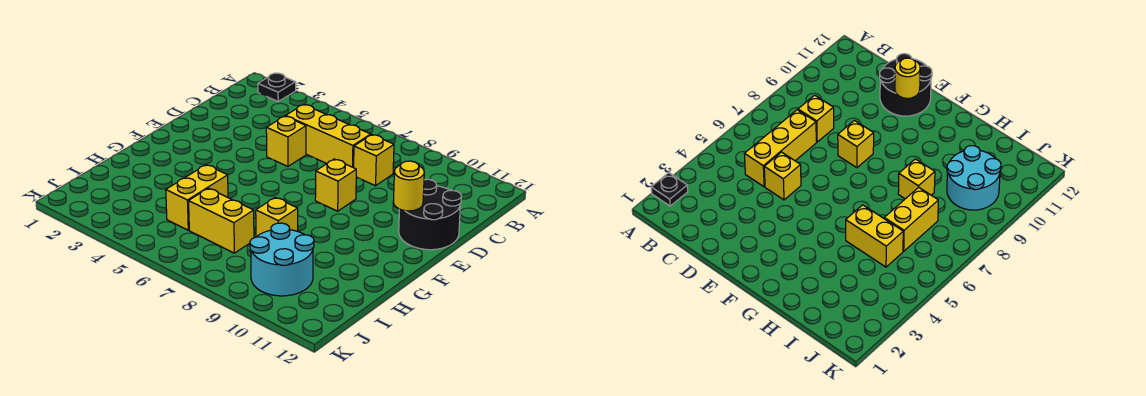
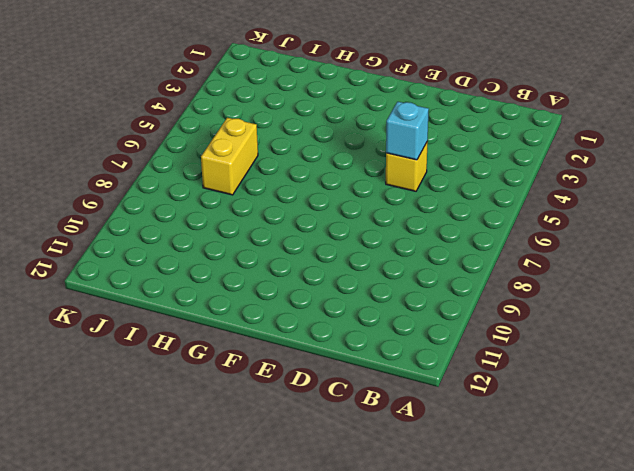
cyan 1x1 brick [386,102,429,160] -> none
none -> black 1x1 plate [258,73,296,101]
none -> yellow 1x3 brick [286,104,371,168]

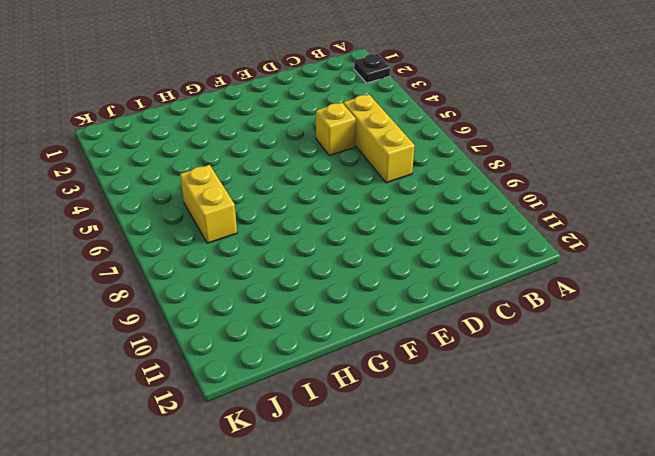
none -> yellow 1x1 brick [354,135,394,186]
none -> black 2x2 round brick [399,179,461,250]

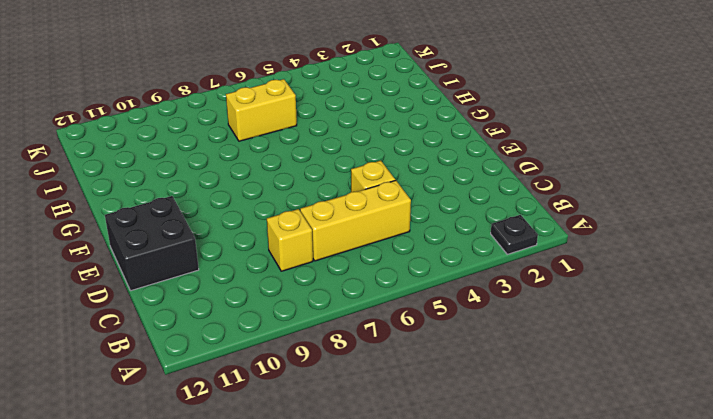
black 2x2 brick [105,196,199,291] -> black 2x2 round brick [399,179,461,250]
none -> yellow 1x1 brick [315,159,357,211]
none -> yellow 1x2 brick [166,165,228,230]

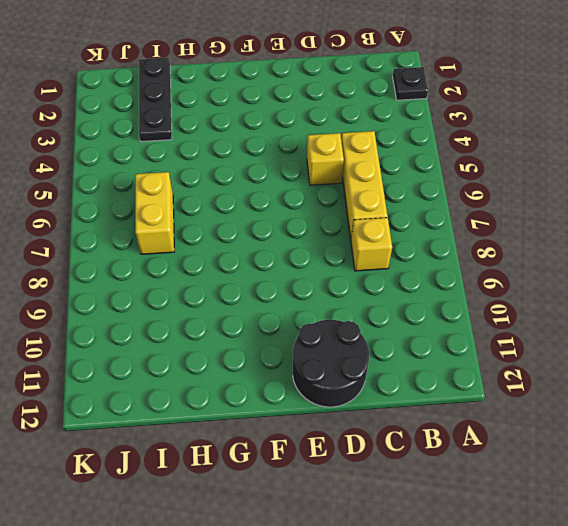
black 1x3 plate [139,58,172,142] -> none
none -> yellow 1x1 brick [315,159,357,211]
none -> yellow 1x2 brick [166,165,228,230]

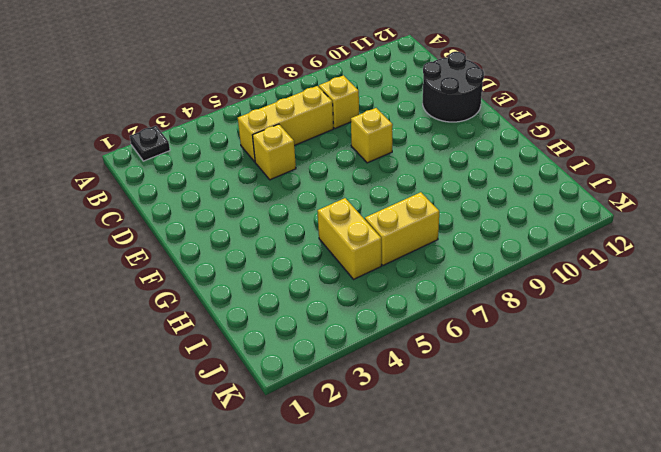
none -> yellow 1x1 brick [256,197,298,237]
none -> cyan 2x2 round brick [250,223,314,296]

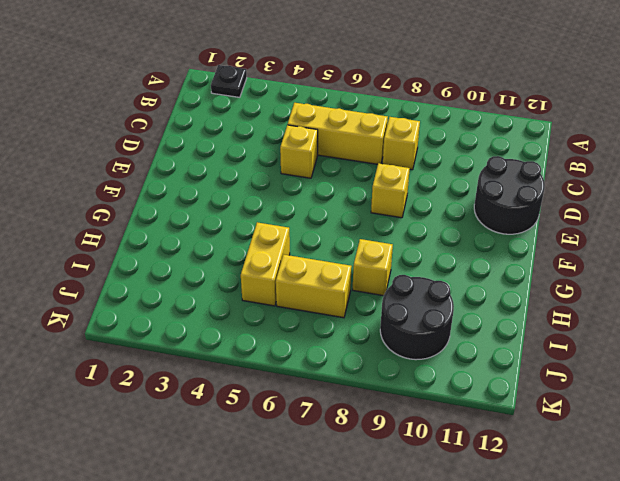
black 2x2 round brick [380,275,454,360] -> cyan 2x2 round brick [250,223,314,296]
none -> yellow 1x1 round brick [394,161,424,211]

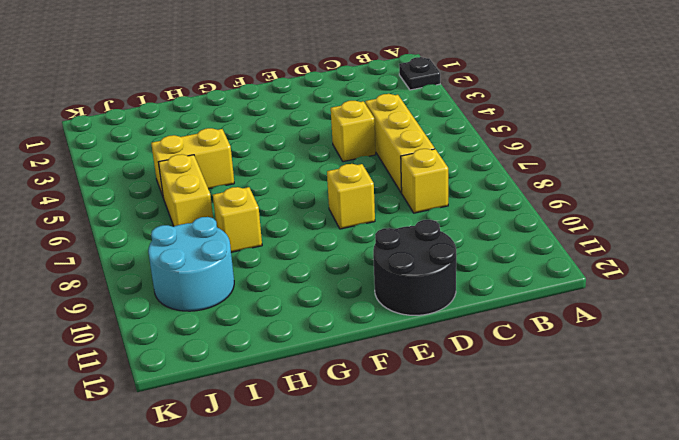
none -> yellow 1x1 round brick [394,161,424,211]

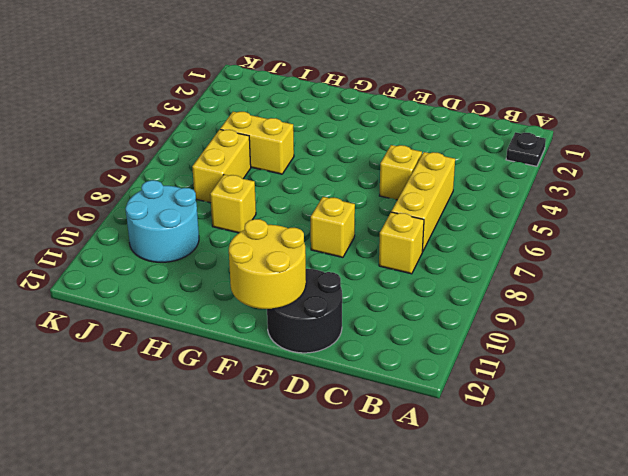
yellow 2x2 round brick [229,219,306,309] -> yellow 1x1 round brick [394,161,424,211]

